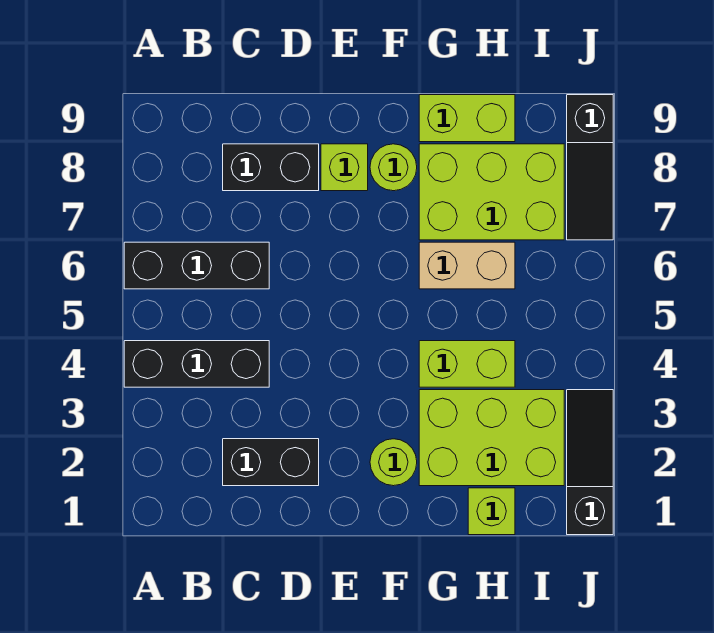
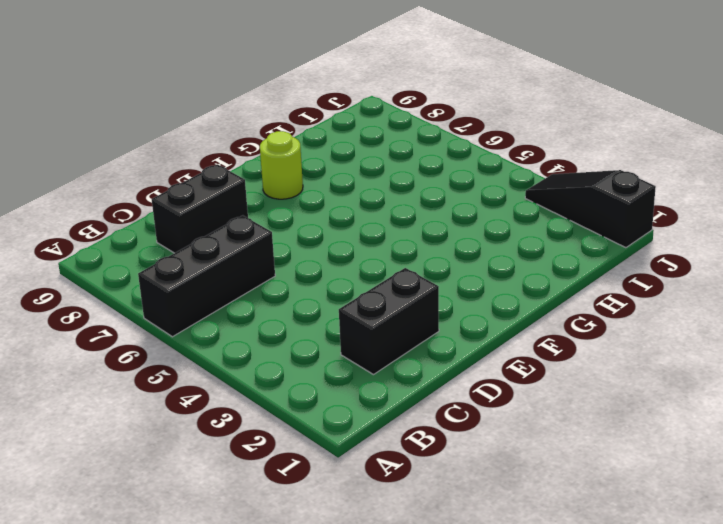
none -> black 1x3 brick [124,341,269,387]
none -> lime 1x1 brick [321,144,368,191]
none -> lime 1x1 round brick [370,439,417,486]

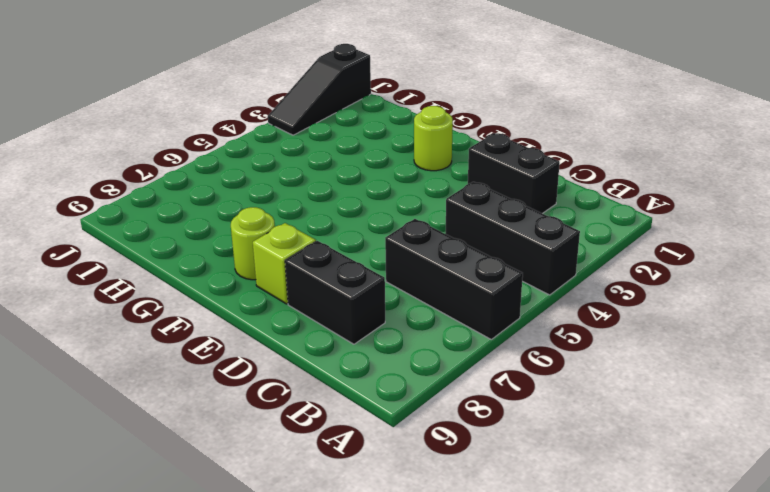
none -> lime 2x3 brick [419,390,564,486]
none -> lime 1x2 brick [419,341,515,387]
none -> tan 1x2 brick [419,242,515,289]

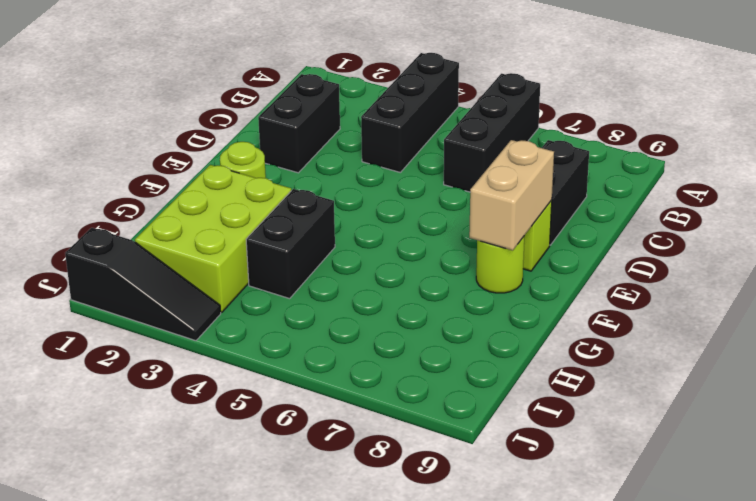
tan 1x2 brick [469,140,554,250] -> tan 1x2 brick moved to [419,242,515,289]
black 1x2 brick [246,189,335,299] -> lime 1x2 brick [419,341,515,387]
none -> lime 2x3 brick [419,144,564,240]
none -> lime 1x2 brick [419,95,515,142]
none -> lime 1x1 brick [468,488,515,535]

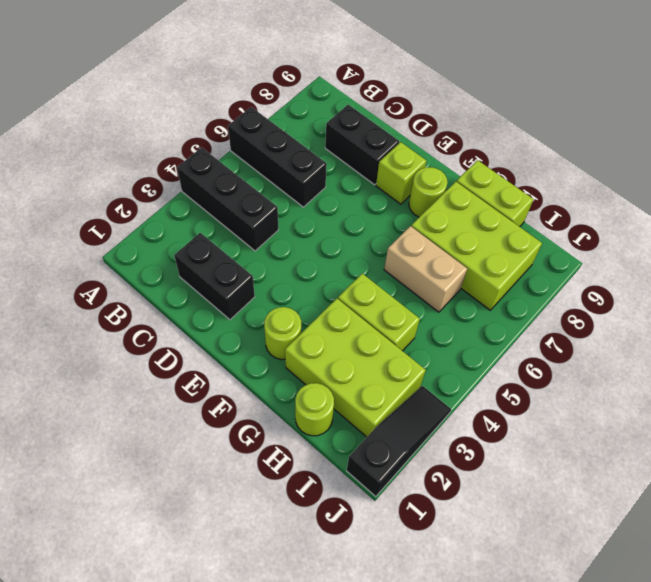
lime 1x1 round brick [295,383,334,436] -> lime 1x1 brick [468,488,515,535]
none -> black 1x3 slope [567,95,613,240]

